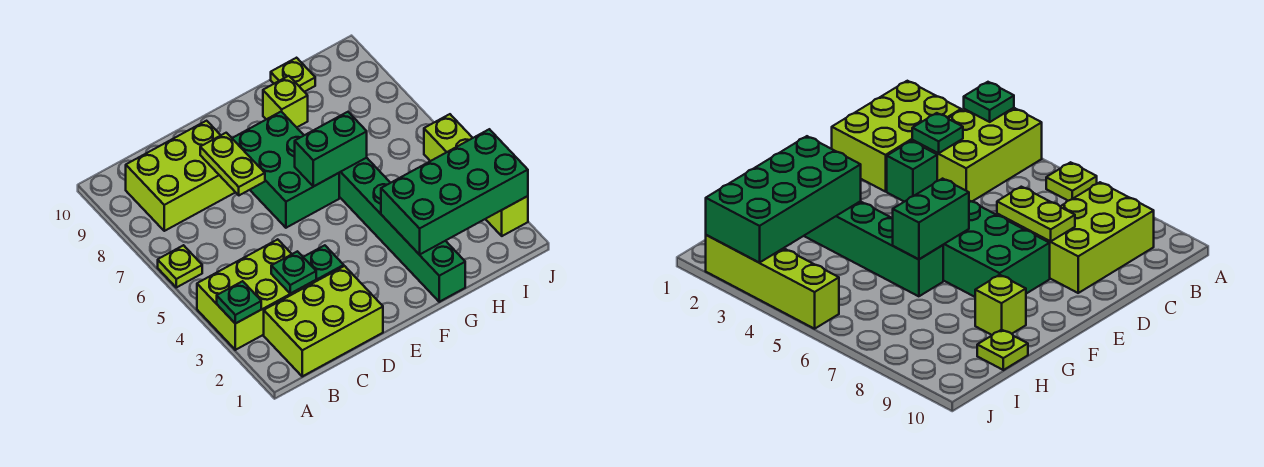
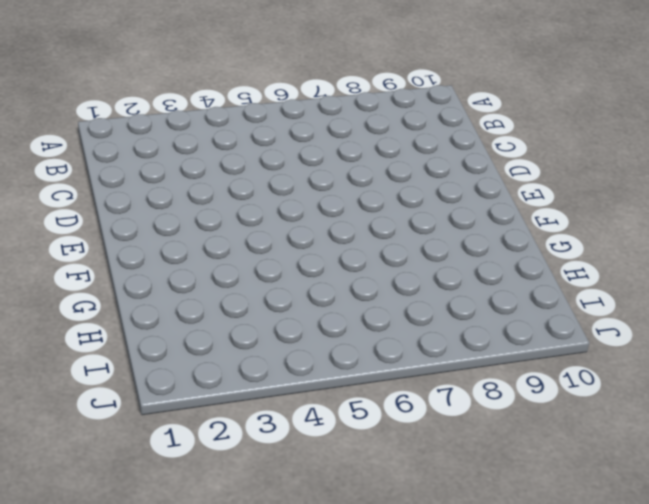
none -> lime 2x3 brick [197,239,316,350]
none -> lime 1x1 plate [158,245,202,287]
none -> lime 2x3 brick [264,266,383,376]

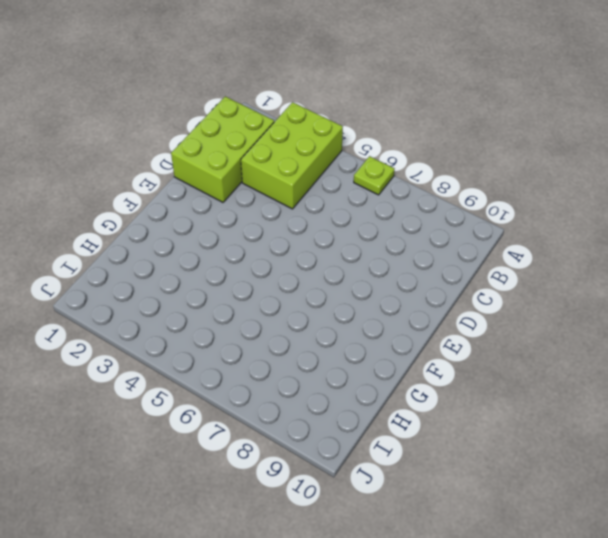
none -> lime 2x3 brick [126,121,235,231]
none -> green 1x1 brick [303,245,344,281]
none -> green 2x3 brick [232,112,339,228]

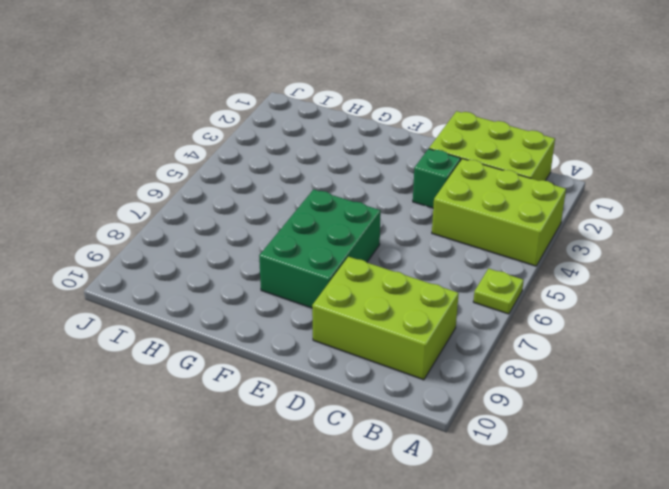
none -> green 1x6 brick [339,158,465,302]
none -> lime 1x1 brick [263,76,308,127]
none -> lime 1x1 plate [271,58,315,92]

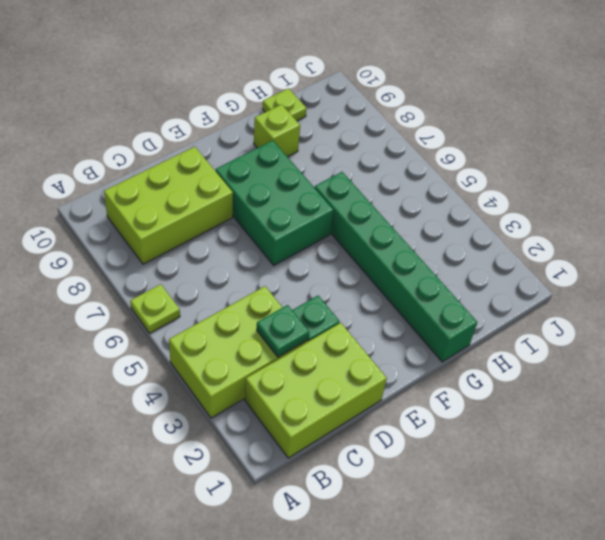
none -> lime 1x4 brick [424,114,528,236]
none -> green 1x1 plate [217,281,261,324]
none -> lime 1x2 plate [200,133,265,195]

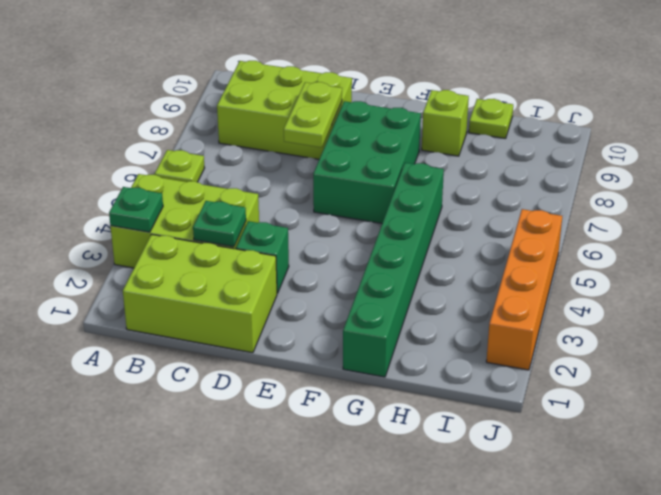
orange 1x4 brick [486,209,562,370] -> lime 1x4 brick [424,114,528,236]
none -> green 1x2 brick [295,112,367,187]
none -> green 2x4 brick [381,129,528,255]

